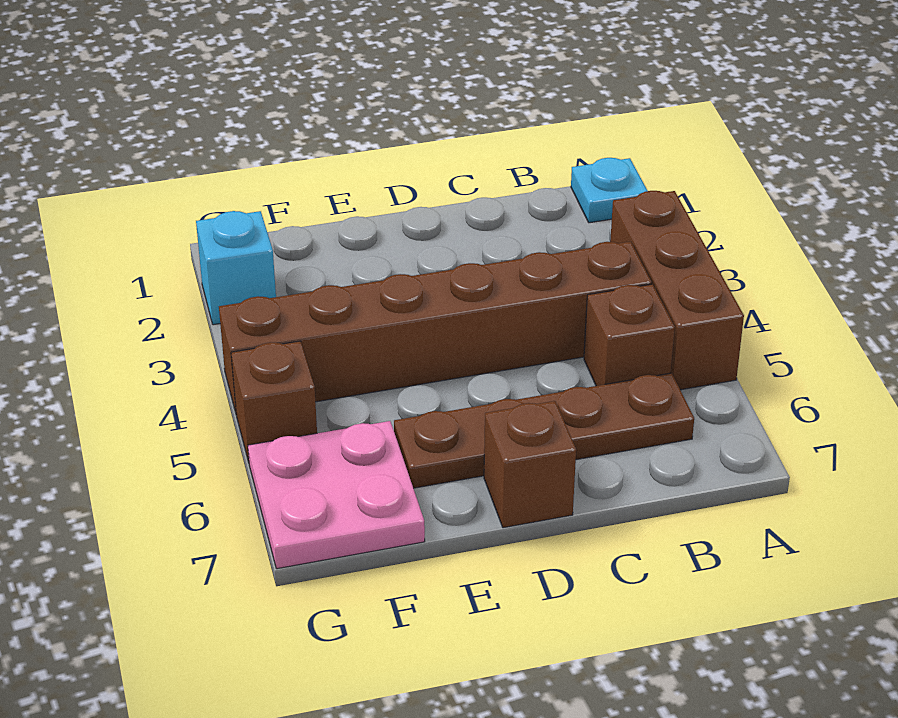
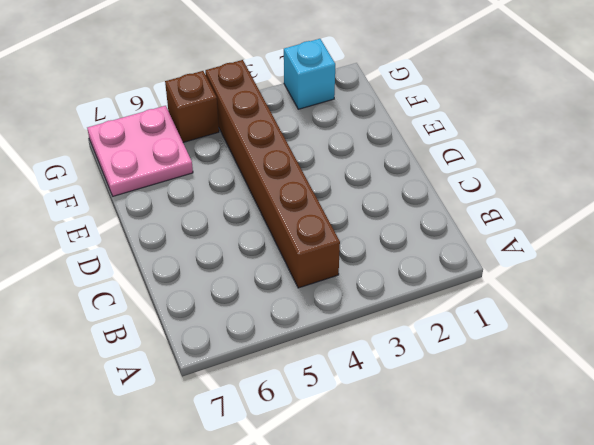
none -> cyan 1x1 plate [571,158,648,223]
none -> brown 1x3 brick [610,191,744,390]

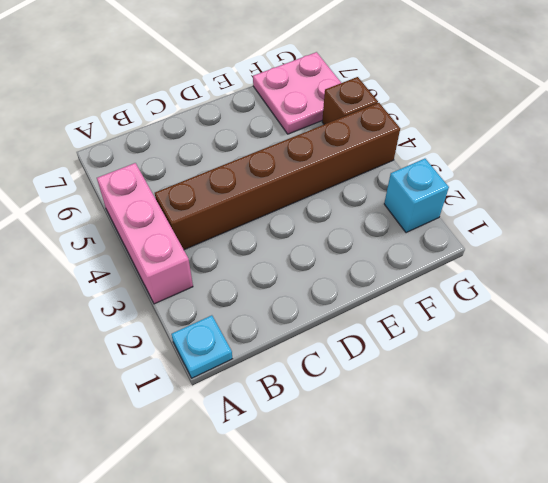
pink 1x3 brick [97,163,193,304] -> brown 1x3 brick [610,191,744,390]
none -> brown 1x1 brick [584,284,675,386]
none -> brown 1x4 plate [394,373,694,488]

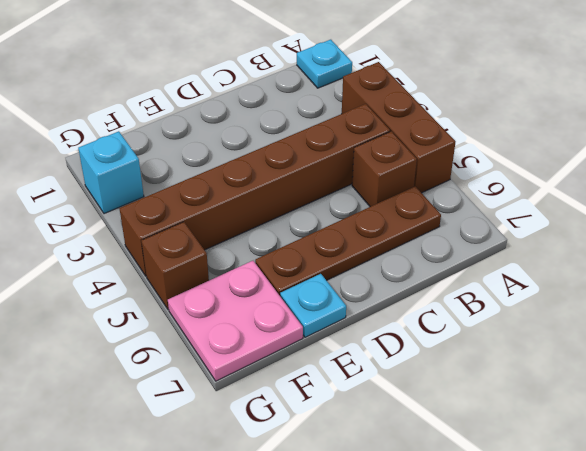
cyan 1x1 plate [280,274,346,337] -> none
none -> brown 1x1 brick [484,401,576,528]

